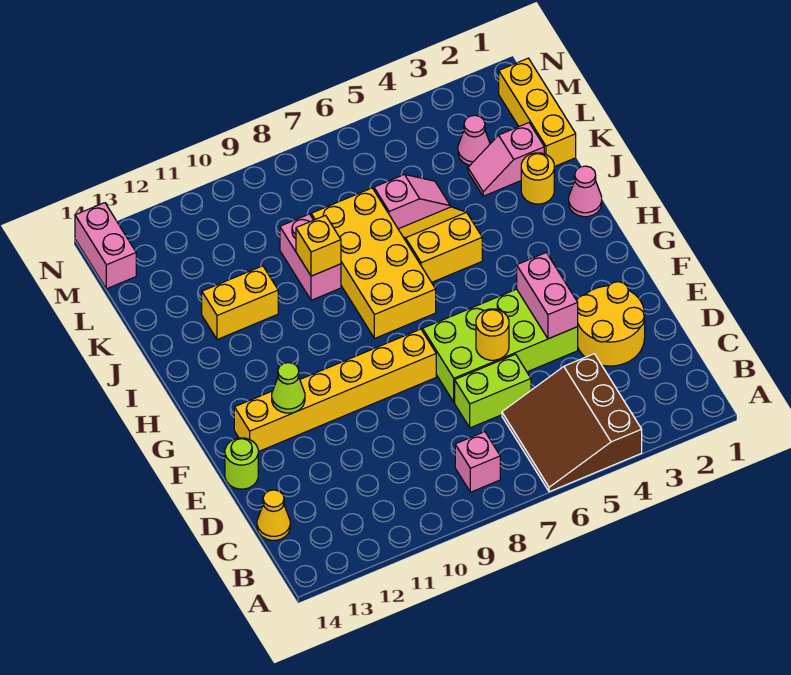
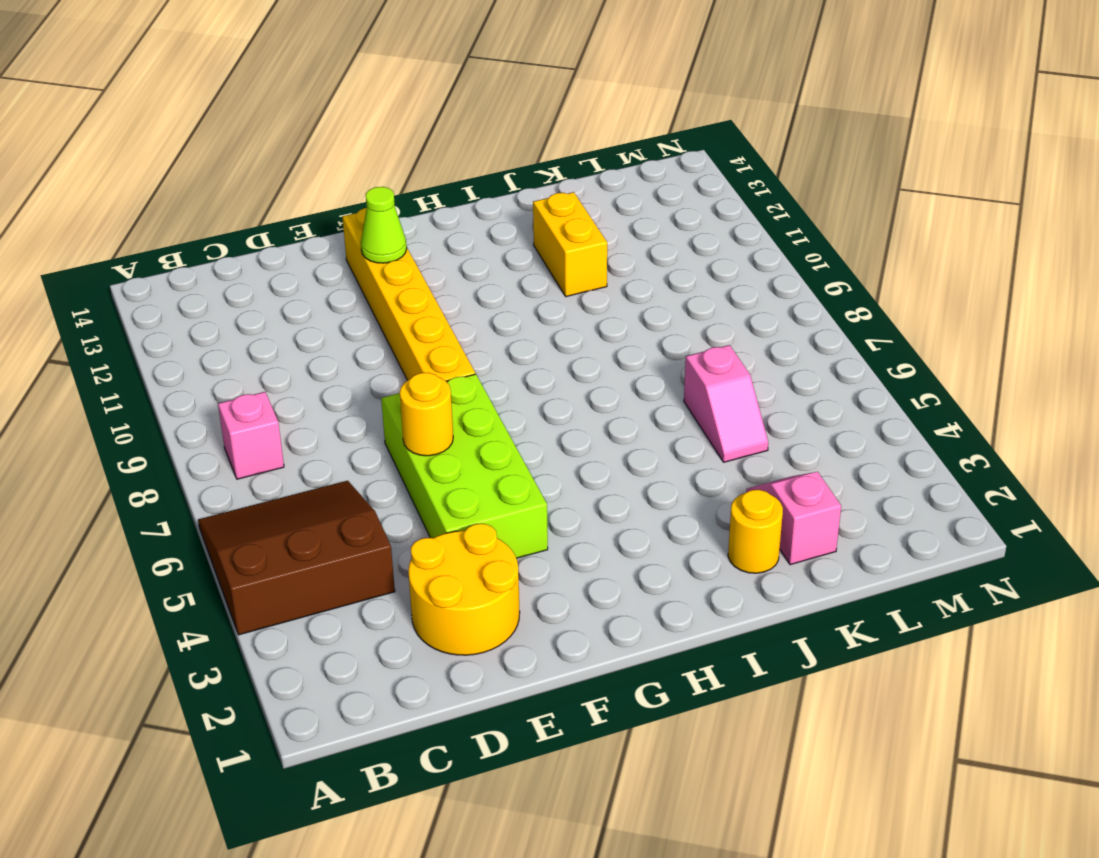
none -> yellow 1x1 cone [257,490,290,540]
none -> lime 1x2 brick [455,354,531,428]
none -> lime 1x1 round brick [225,438,258,489]

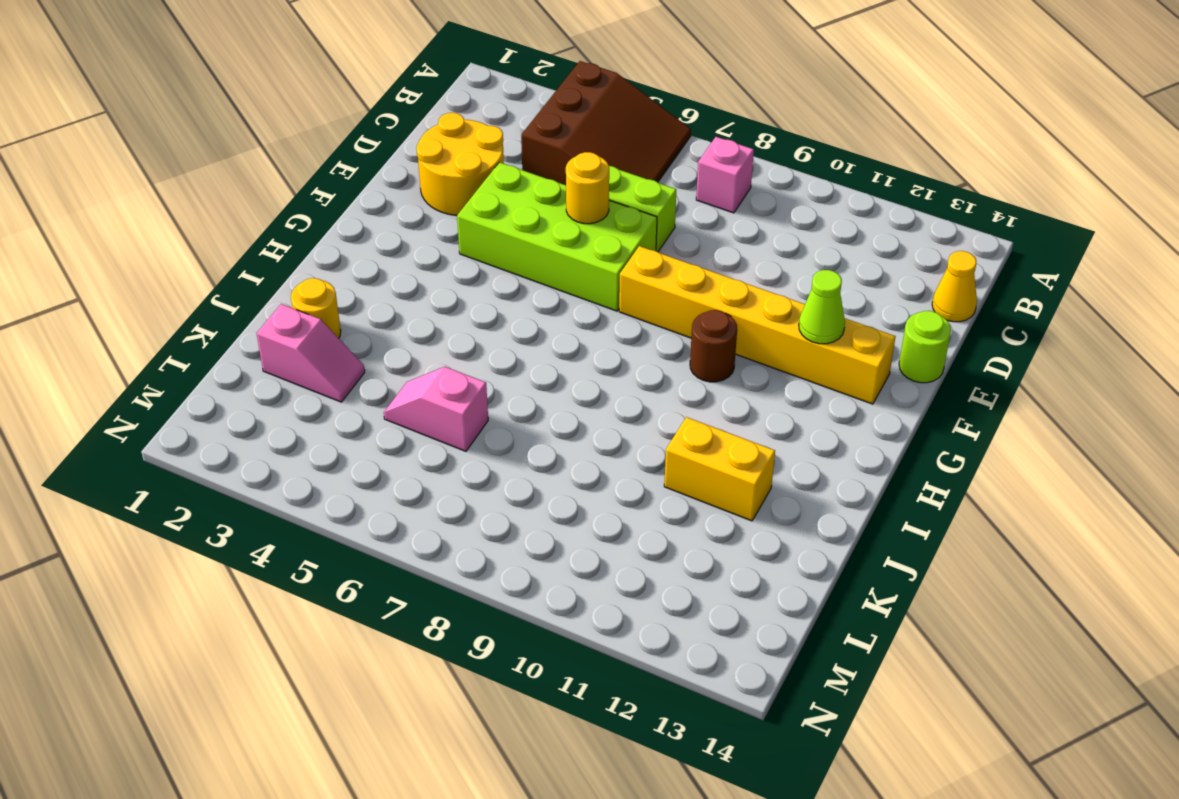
brown 1x1 round brick [690,310,737,382] -> none
none -> yellow 2x4 brick [311,188,436,339]
none -> pink 1x1 cone [569,166,602,217]
none -> yellow 2x2 slope [398,207,482,282]

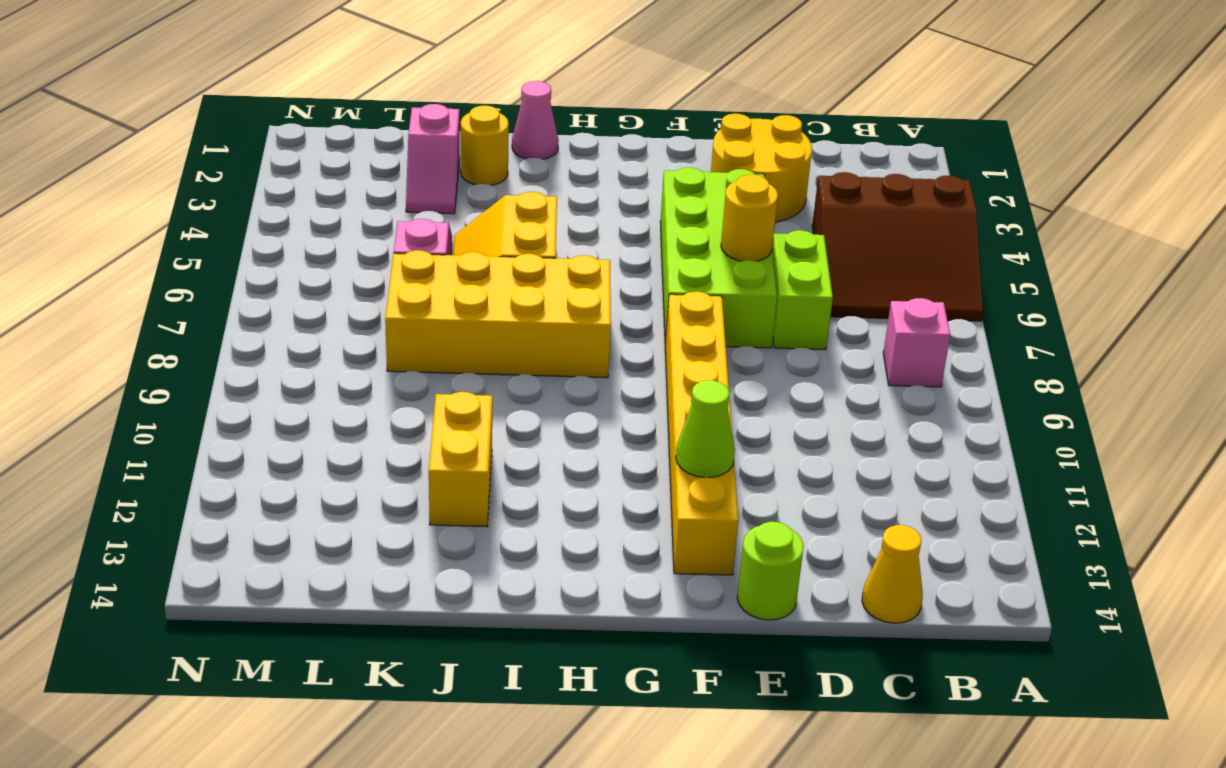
none -> pink 1x2 brick [280,214,341,300]
none -> yellow 1x3 brick [499,58,576,167]
none -> pink 1x1 cone [458,115,490,165]

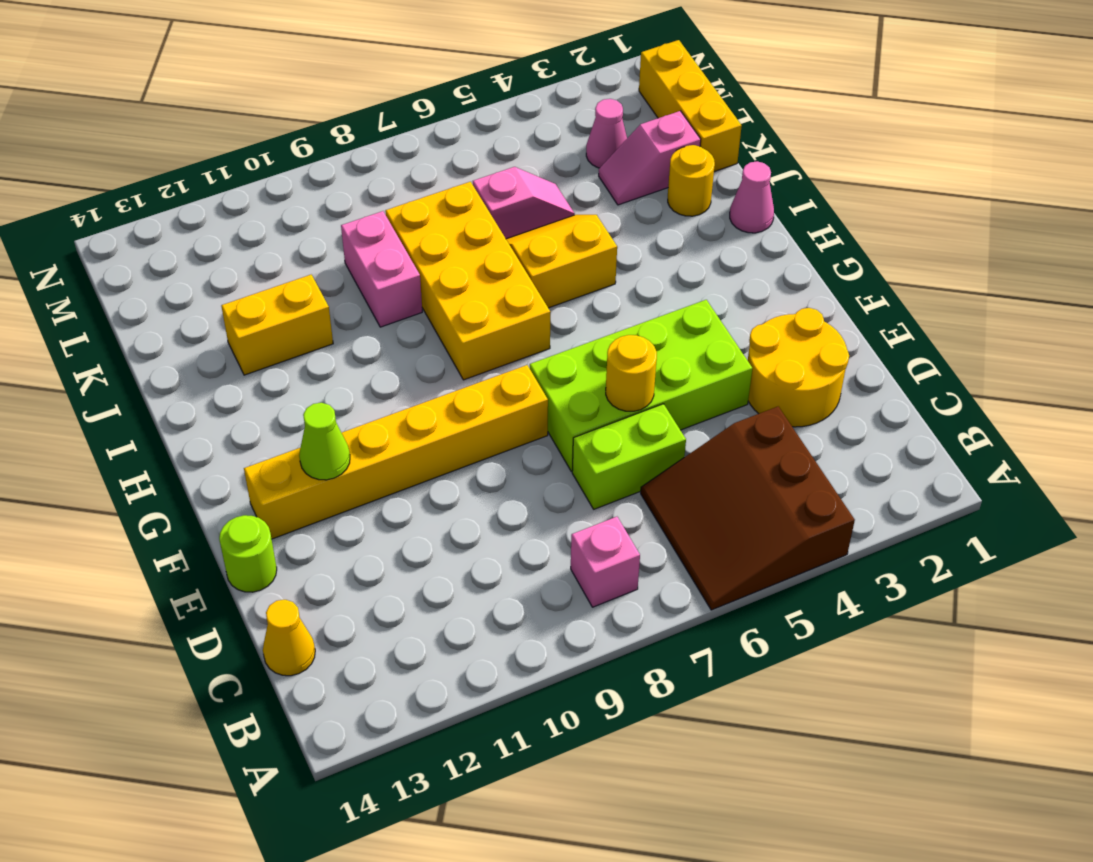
none -> pink 1x2 brick [75,203,136,289]
none -> pink 1x2 brick [517,253,578,339]
none -> yellow 1x1 brick [296,215,341,276]

